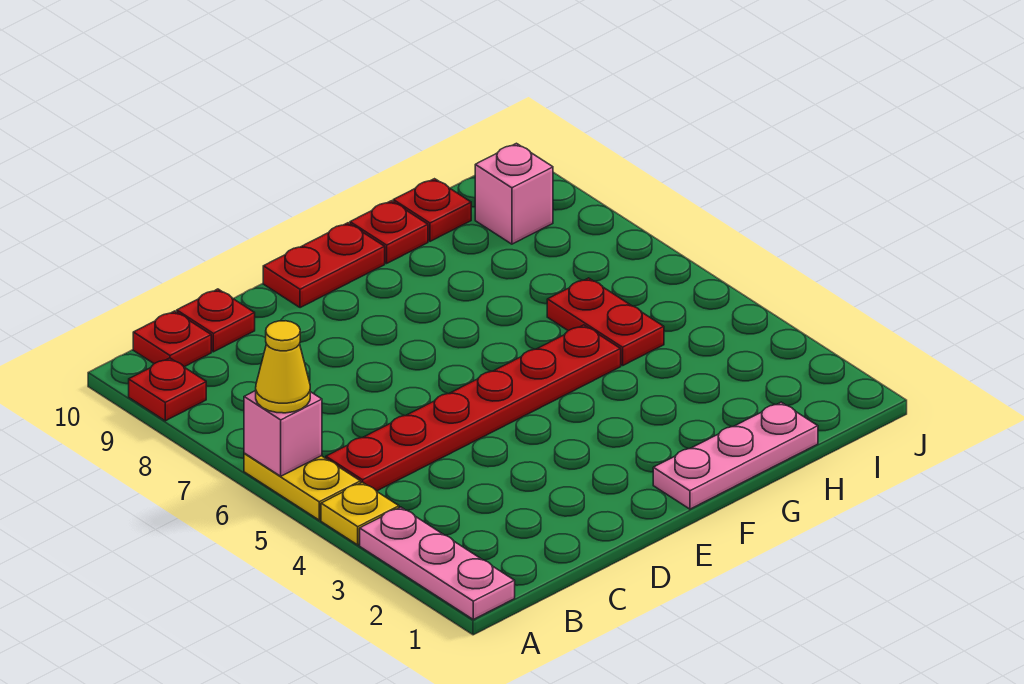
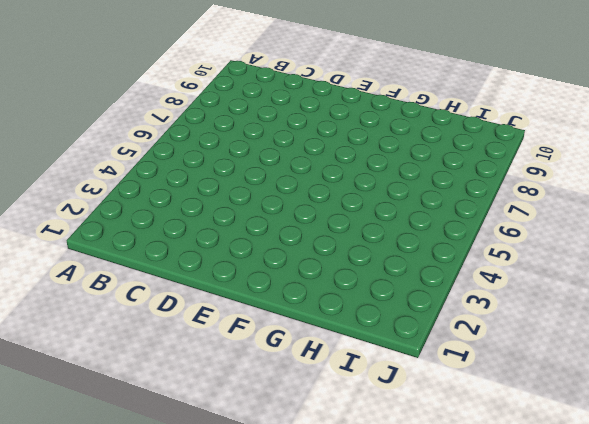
none -> pink 1x3 plate [360,507,515,619]
none -> yellow 1x1 plate [321,482,399,545]
none -> yellow 1x2 plate [244,453,361,520]

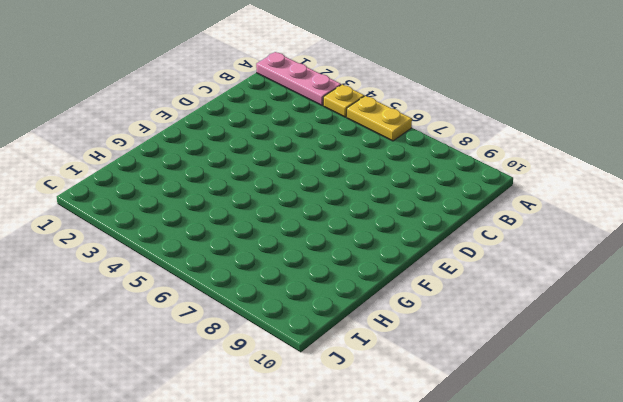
none -> red 1x1 plate [129,358,206,421]
none -> red 1x6 plate [326,325,621,491]
none -> red 1x1 plate [133,311,211,367]

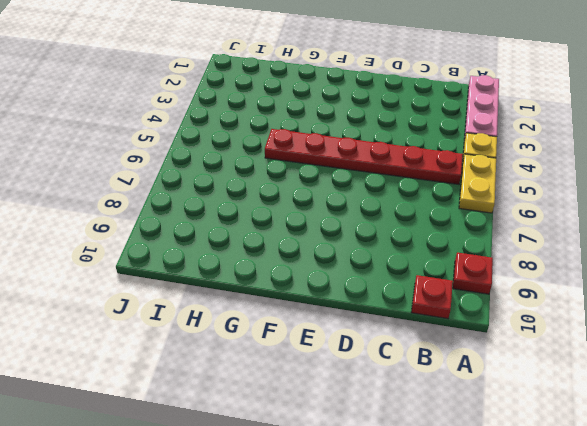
none -> red 1x1 plate [177,289,255,352]
none -> red 1x2 plate [263,223,385,308]
none -> pink 1x3 plate [653,402,818,509]

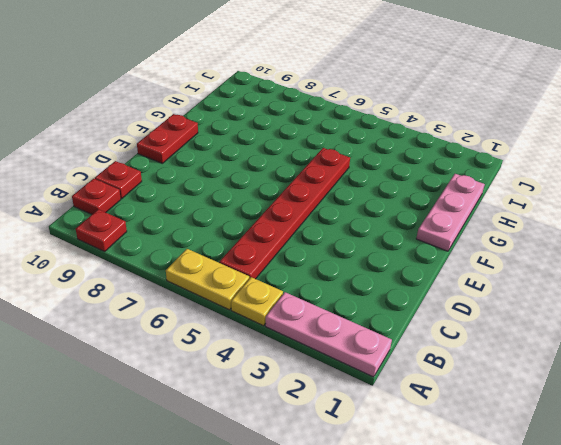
none -> red 1x1 plate [350,201,428,263]
none -> red 1x2 plate [547,278,664,366]
none -> red 1x1 plate [393,179,471,241]

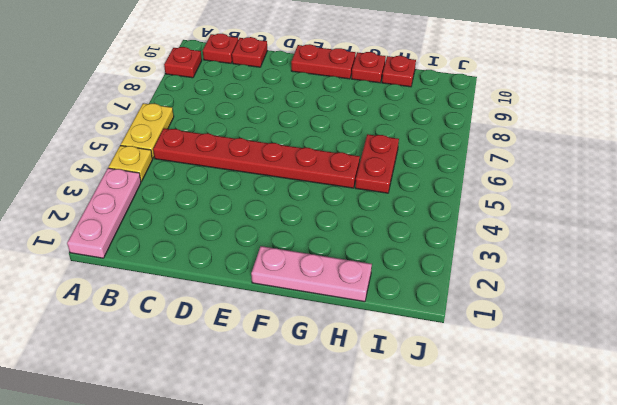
none -> pink 1x1 brick [475,143,553,244]
none -> pink 1x1 brick [244,391,322,476]
none -> yellow 1x1 cone [256,321,310,413]

